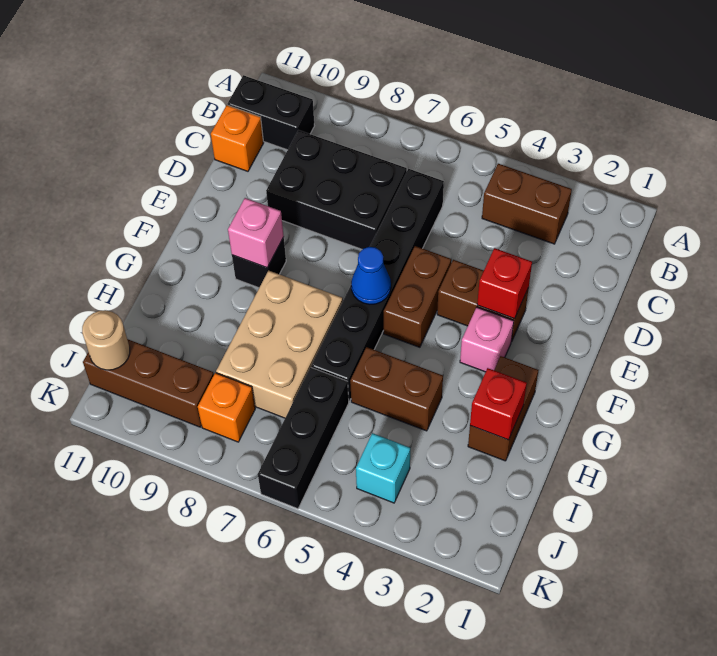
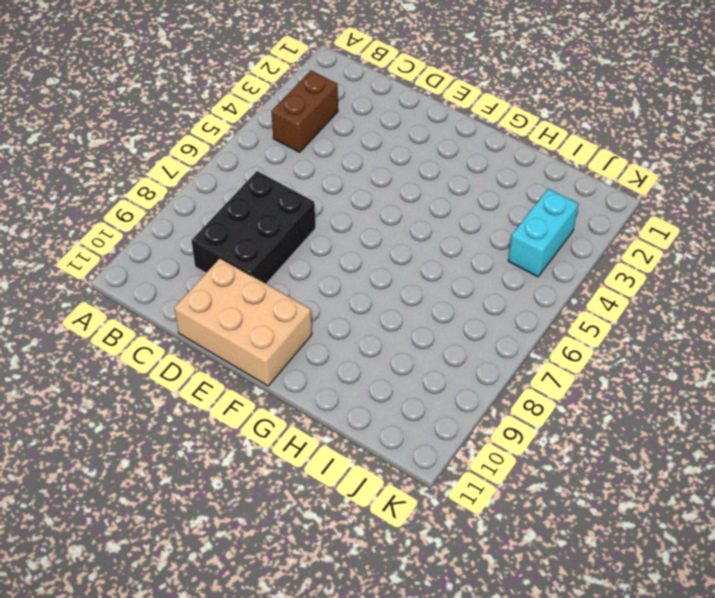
tan 2x3 brick [174,258,312,386] -> tan 2x3 brick moved to [216,270,343,418]
cyan 1x2 brick [508,189,578,277] -> cyan 1x1 brick [356,433,410,503]
none -> black 1x2 brick [228,75,314,150]
none -> black 1x6 brick [311,169,444,401]
none -> orange 1x1 brick [211,105,264,171]

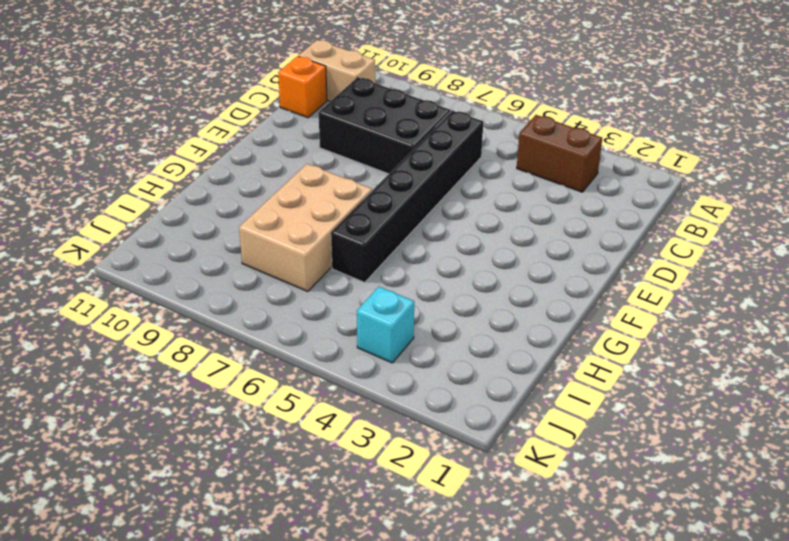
tan 1x2 brick [298,40,375,101] -> black 1x2 brick [228,75,314,150]
none -> brown 1x2 brick [437,260,529,342]
none -> brown 1x2 brick [384,246,451,347]
none -> pink 1x1 brick [460,307,514,372]

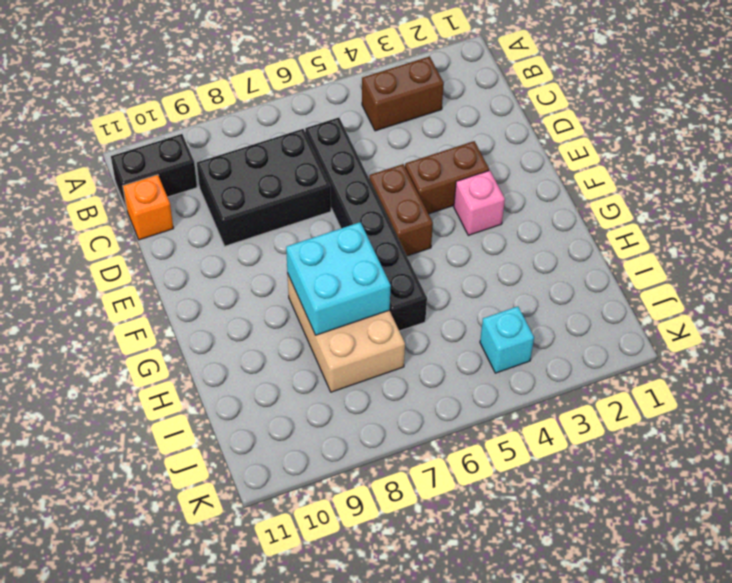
cyan 2x2 brick [286,222,391,335] -> none
none -> black 1x1 brick [232,237,286,288]
none -> brown 1x2 brick [468,356,538,461]
none -> brown 1x2 brick [350,347,443,431]

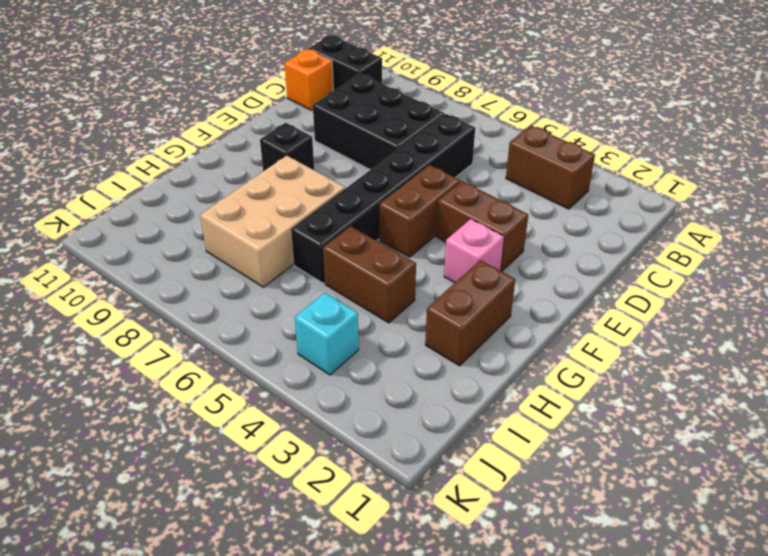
none -> black 1x3 brick [258,367,349,509]
none -> orange 1x1 brick [198,373,255,442]
none -> brown 1x3 brick [83,339,214,427]

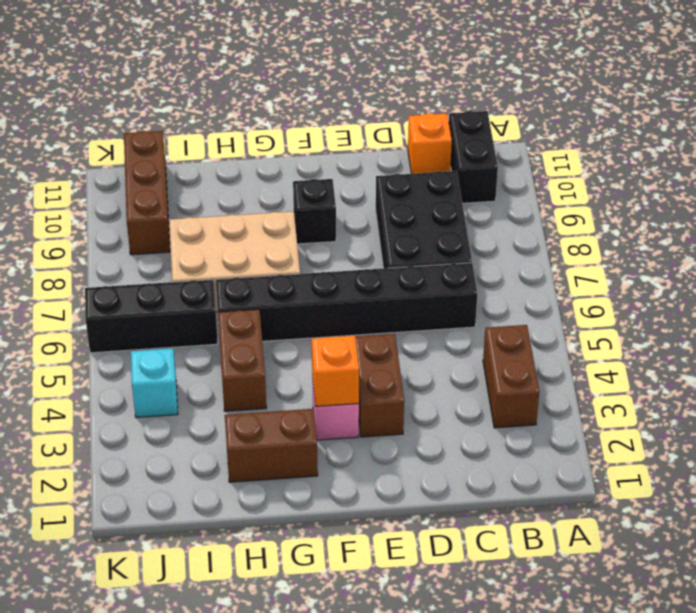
orange 1x1 brick [312,336,359,406] -> orange 1x1 brick moved to [198,373,255,442]
none -> brown 1x2 brick [384,246,451,347]
none -> red 1x1 brick [477,248,532,319]
none -> blue 1x1 cone [351,247,391,304]

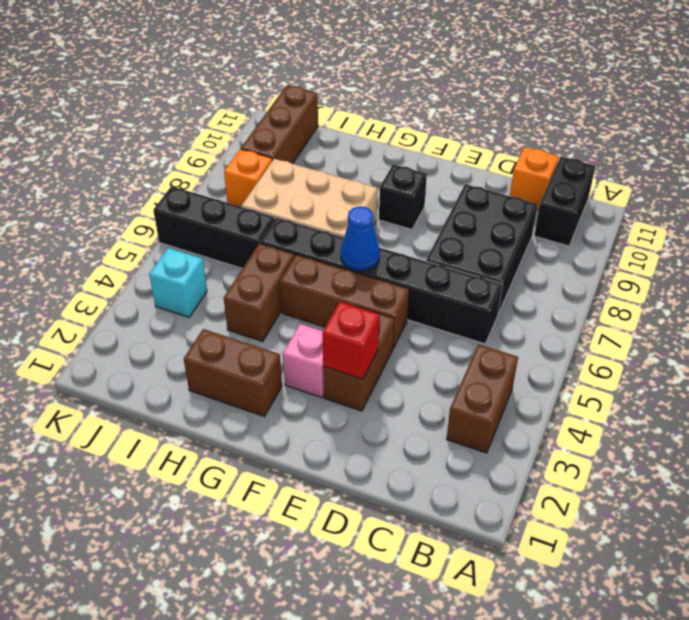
brown 1x3 brick [280,255,409,348] -> brown 1x2 brick [384,246,451,347]
none -> pink 1x1 brick [228,198,284,268]
none -> red 1x1 brick [470,368,527,440]
none -> tan 1x1 round brick [82,310,130,370]

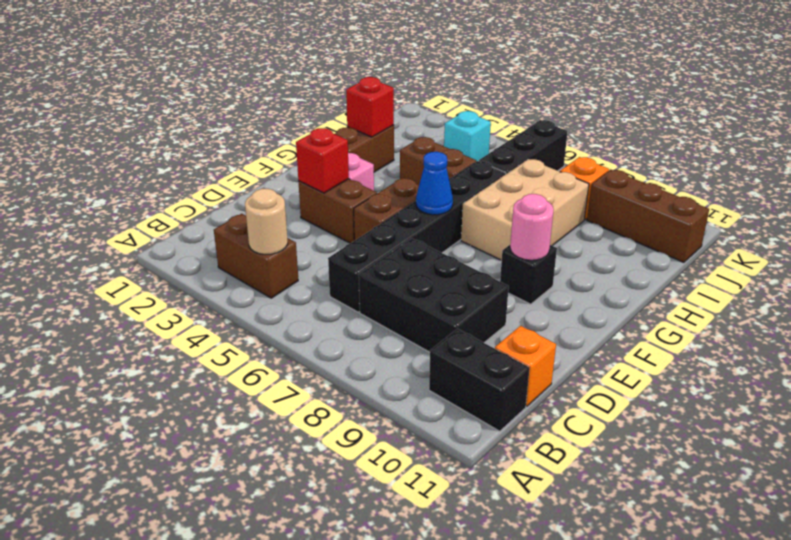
tan 1x1 round brick [245,189,288,255] -> tan 1x1 round brick moved to [82,310,130,370]
pink 1x1 round brick [510,194,554,260] -> pink 1x1 brick [228,198,284,268]

